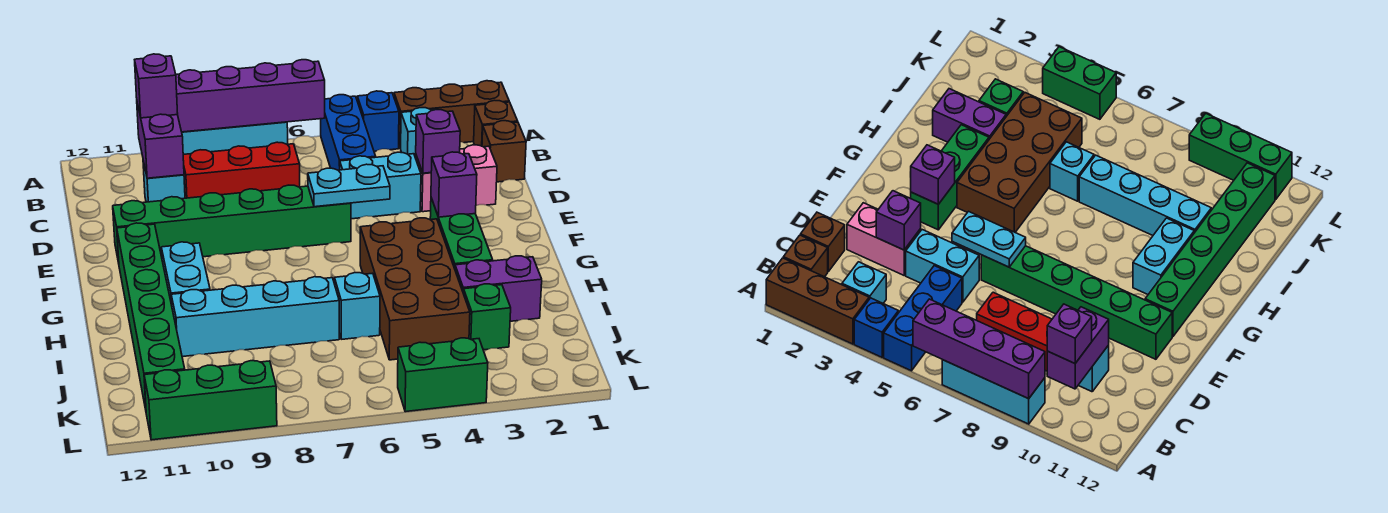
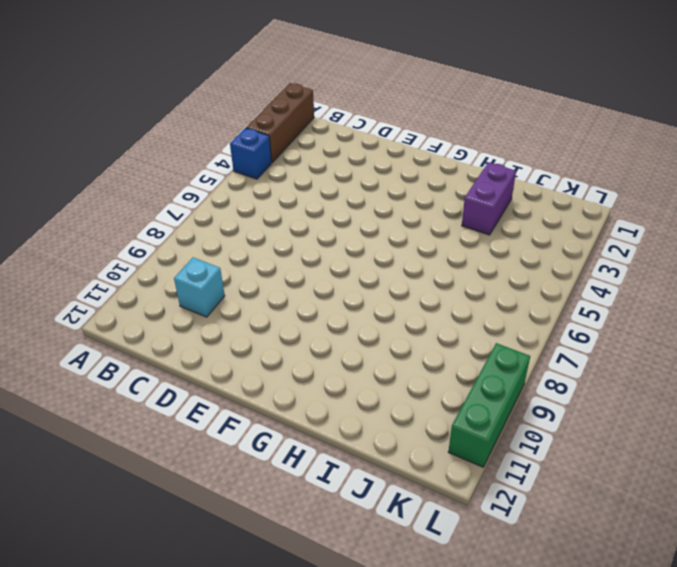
none -> blue 1x3 brick [321,95,376,170]
none -> cyan 1x3 brick [182,122,288,154]
none -> brown 1x1 brick [474,100,518,146]

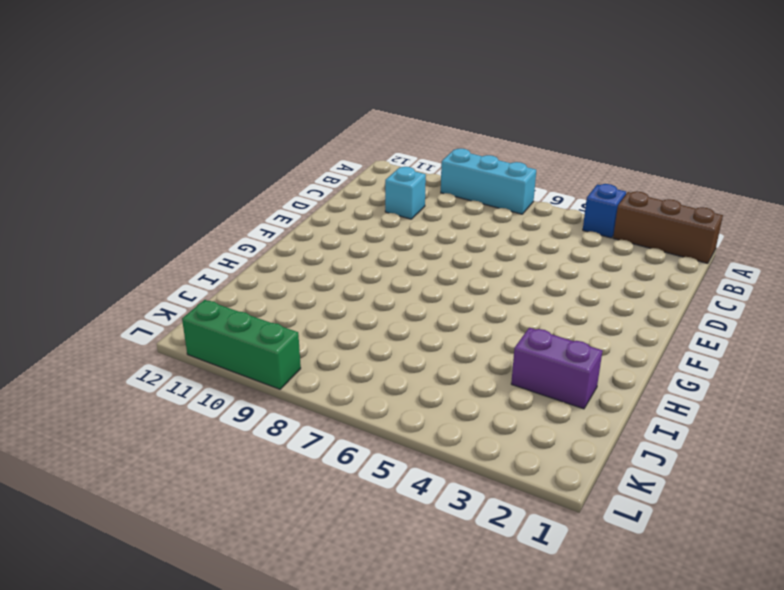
none -> blue 1x3 brick [321,95,376,170]
none -> brown 1x1 brick [474,100,518,146]
none -> cyan 1x1 brick [400,108,436,158]

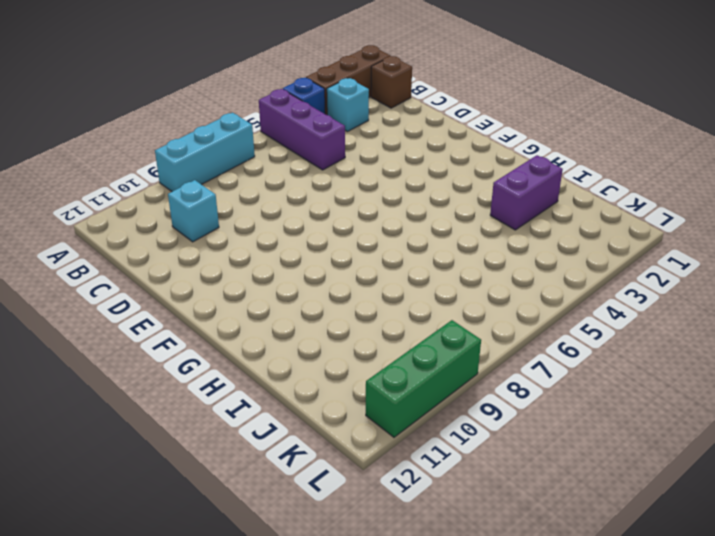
purple 1x3 brick [259,89,345,170] -> blue 1x3 brick [321,95,376,170]
none -> brown 1x1 brick [482,121,526,182]
none -> red 1x3 brick [183,142,300,198]
none -> pink 1x2 brick [416,145,497,212]

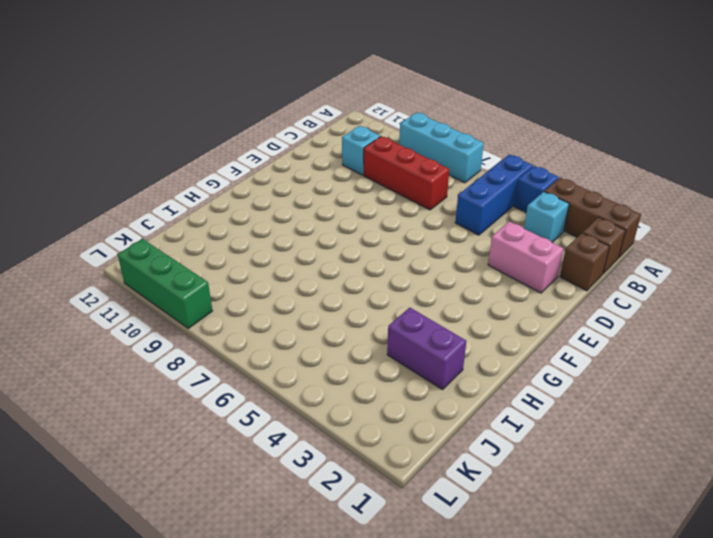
none -> cyan 1x2 brick [340,152,421,219]
none -> green 1x6 brick [113,185,351,263]
none -> green 1x3 brick [430,198,493,268]

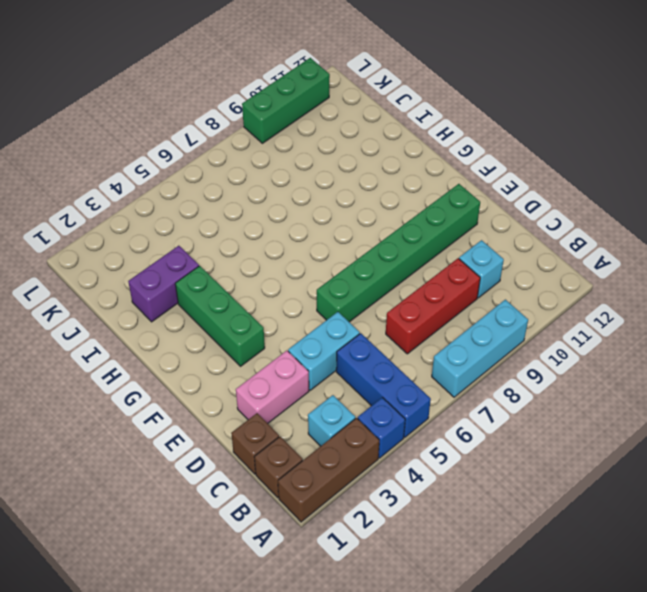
none -> green 1x6 brick [117,223,185,409]
none -> brown 2x4 brick [360,218,470,360]
none -> cyan 1x2 brick [161,242,210,305]

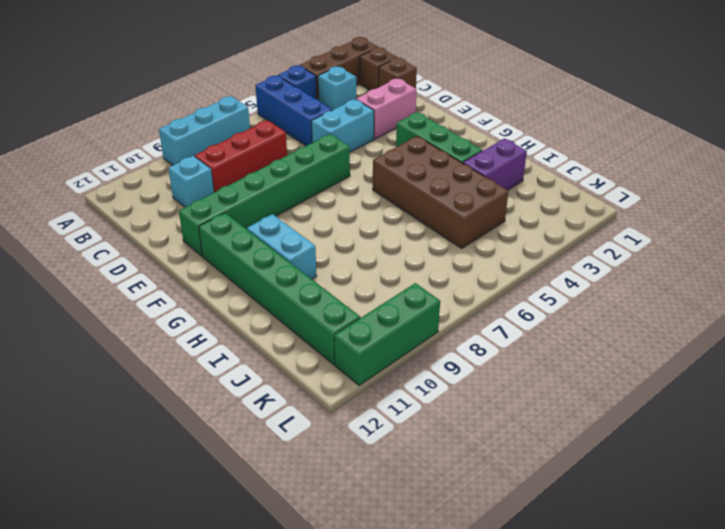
none -> cyan 1x1 brick [335,273,380,339]
none -> cyan 1x4 brick [171,277,339,357]
none -> green 1x1 brick [463,284,511,350]

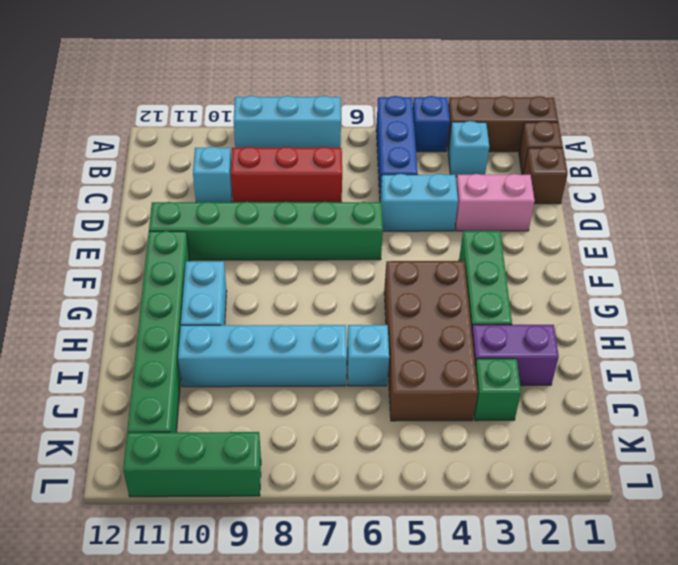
none -> green 1x2 brick [398,338,488,412]
none -> purple 1x4 brick [176,60,325,132]
none -> purple 1x2 brick [137,103,184,178]

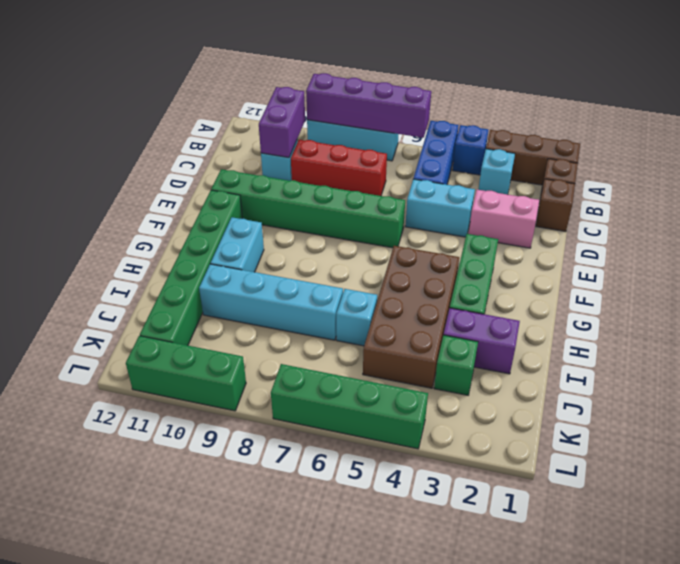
green 1x4 brick [271,364,428,449] -> green 1x2 brick [398,338,488,412]
none -> purple 1x1 brick [416,110,460,173]
none -> cyan 1x2 plate [308,164,390,207]
none -> purple 1x1 brick [431,152,477,217]

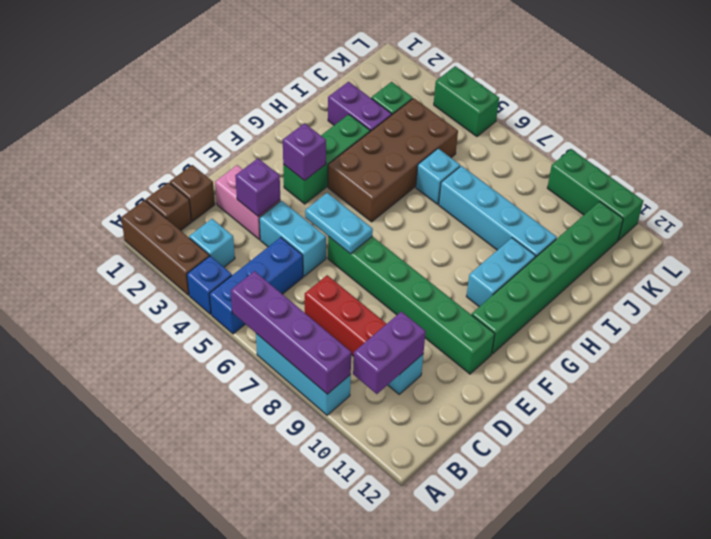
none -> purple 1x1 brick [135,54,178,118]

